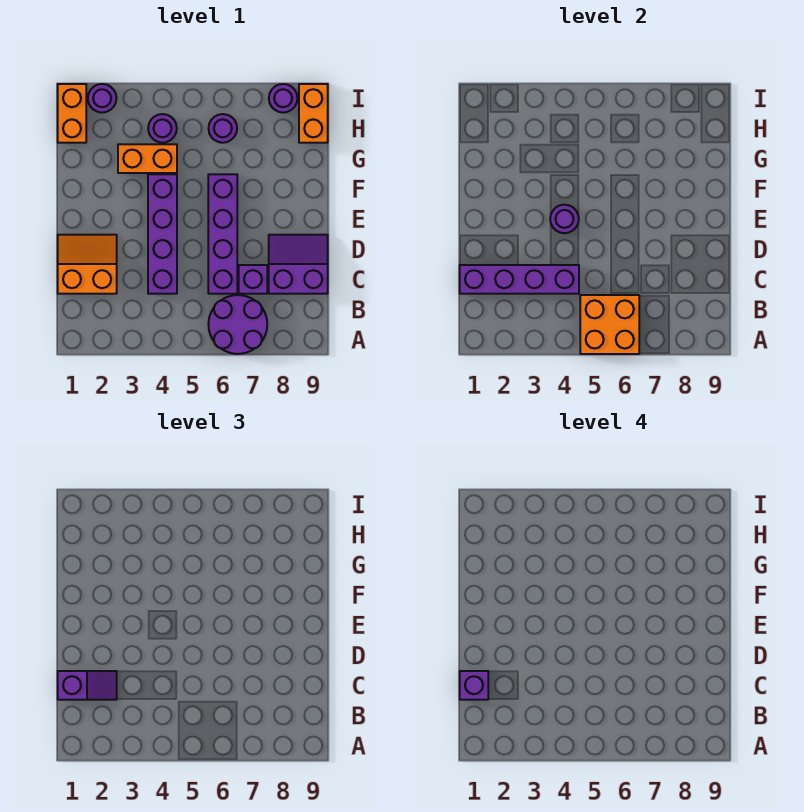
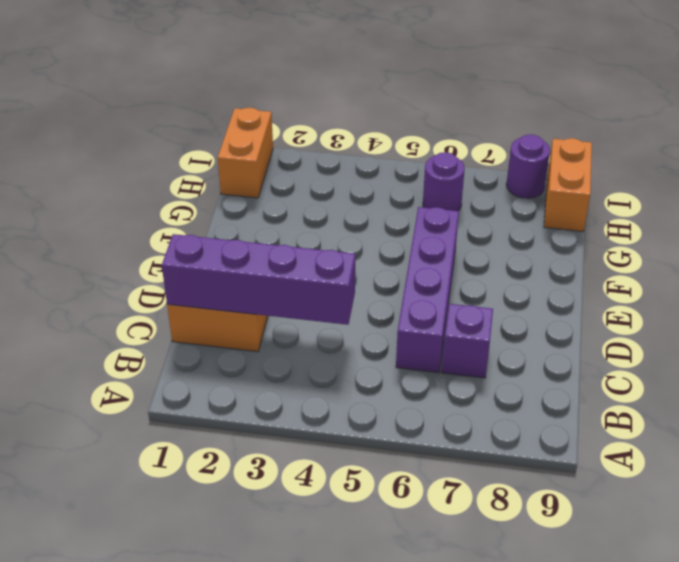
none -> purple 2x2 round brick [208,295,267,354]
none -> purple 1x4 brick [148,174,177,294]
none -> purple 2x2 slope [269,235,328,294]

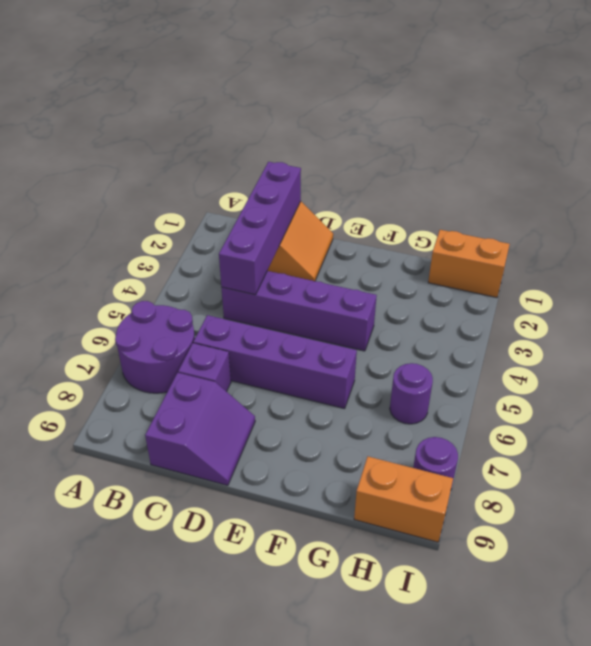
none -> orange 1x2 brick [118,144,177,173]
none -> purple 1x1 round brick [148,114,177,143]
none -> purple 1x1 round brick [88,84,116,113]

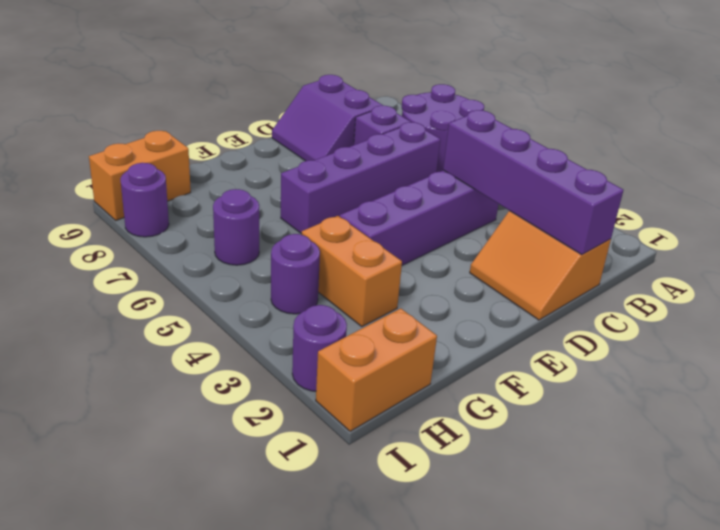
none -> orange 2x2 brick [580,295,639,354]
none -> purple 1x1 round brick [550,205,579,233]
none -> purple 1x2 slope [58,671,117,700]

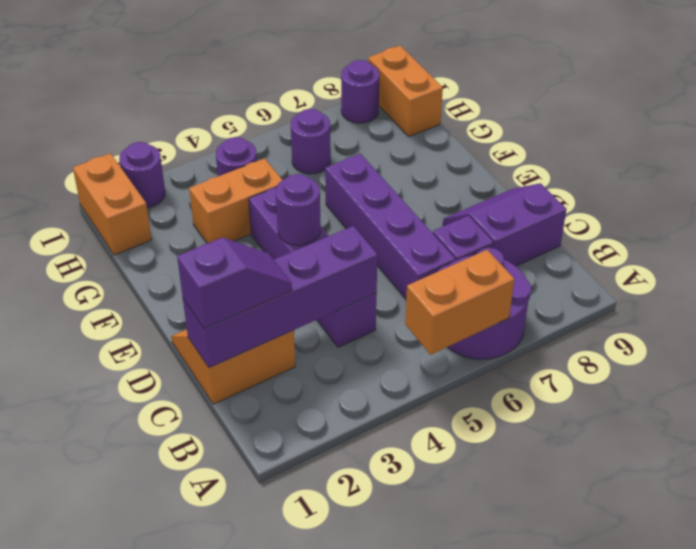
orange 1x2 brick [405,250,514,355] -> orange 2x2 brick [580,295,639,354]
none -> purple 1x1 brick [460,671,488,700]

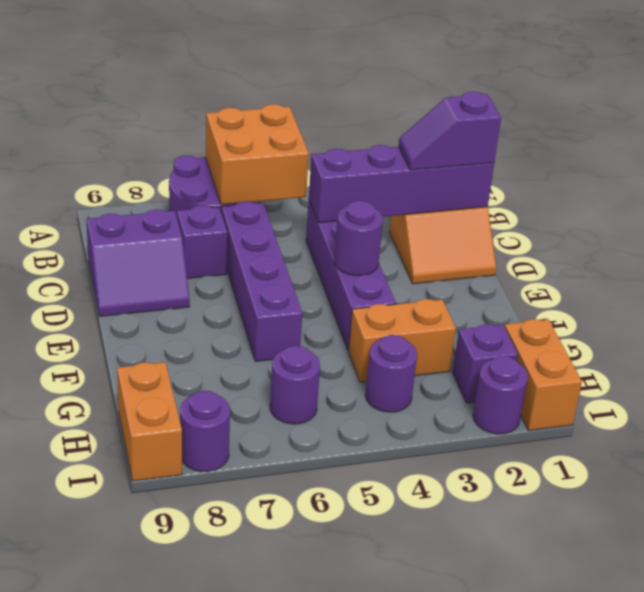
purple 1x1 brick [453,324,518,403] -> purple 1x1 brick moved to [460,671,488,700]

